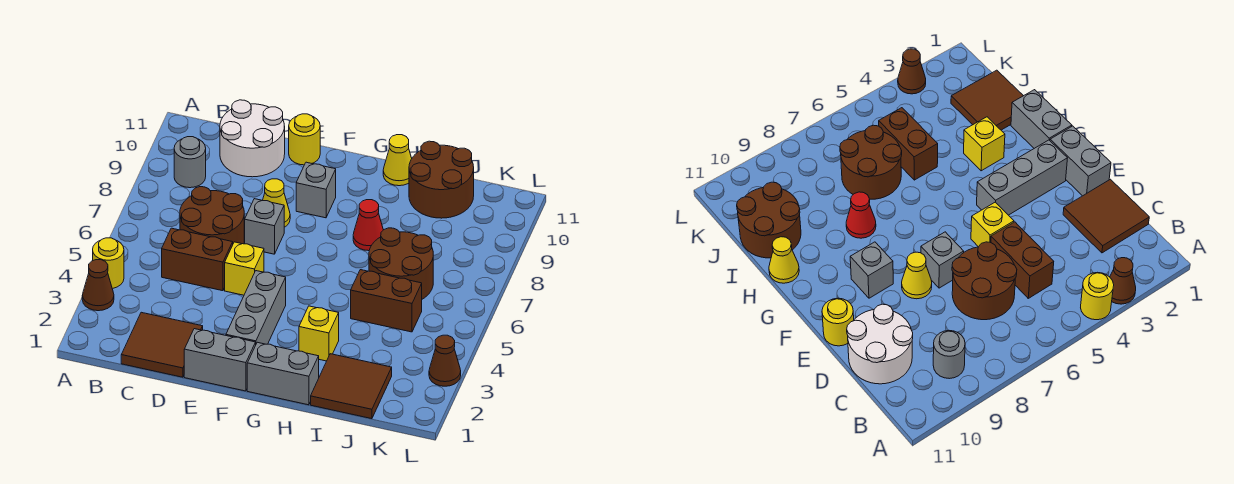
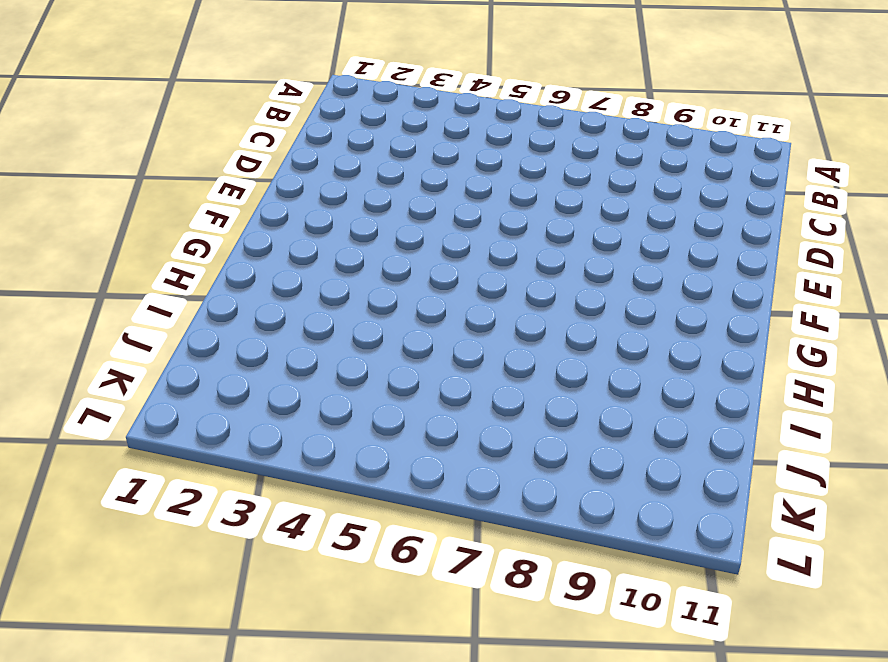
none -> brown 1x1 cone [82,260,114,311]
none -> yellow 1x1 round brick [93,238,124,289]
none -> grey 1x1 round brick [174,137,206,188]

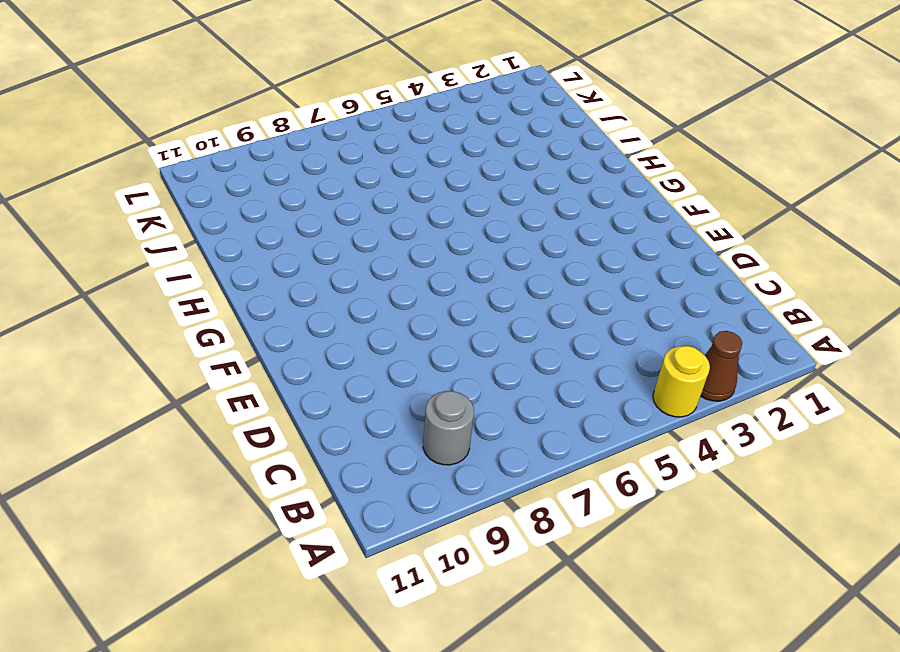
none -> brown 2x2 tile [121,312,203,377]
none -> brown 1x2 brick [162,228,233,291]
none -> brown 2x2 round brick [180,187,244,244]

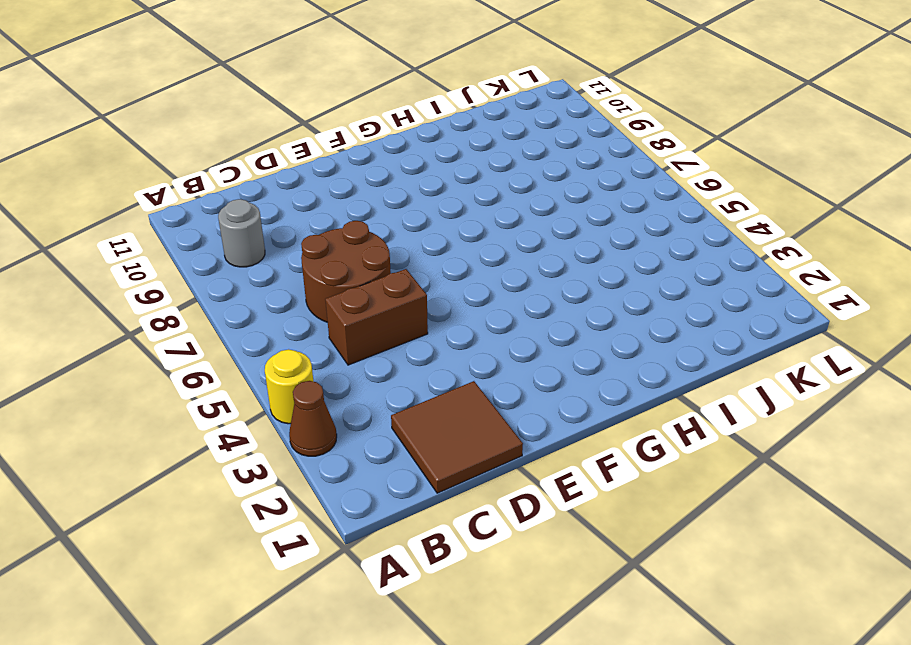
none -> white 2x2 round brick [220,100,285,177]
none -> grey 1x2 brick [184,329,256,391]
none -> yellow 1x1 brick [225,242,264,295]

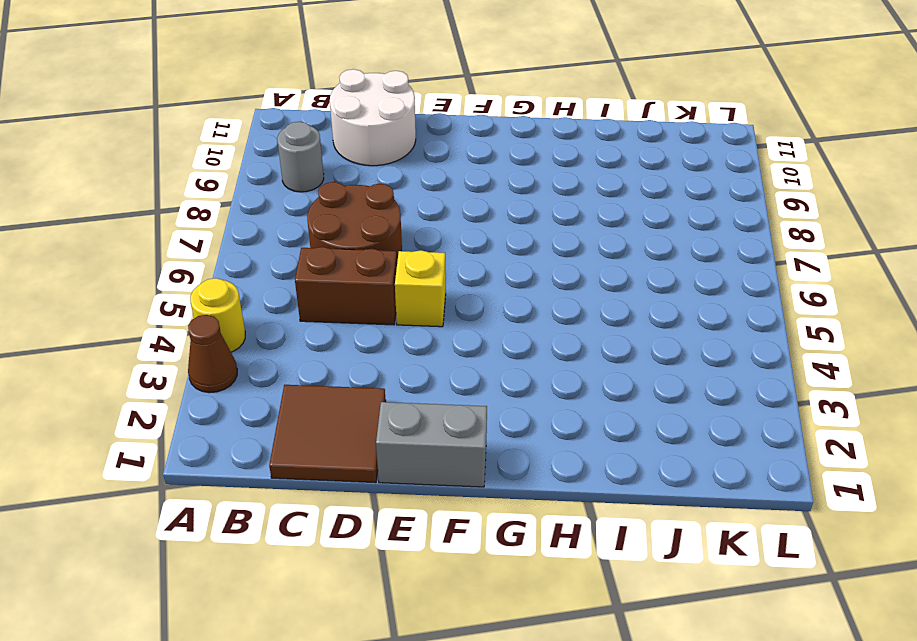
none -> grey 1x1 brick [245,199,284,254]
none -> yellow 1x1 cone [263,179,290,227]
none -> yellow 1x1 round brick [289,114,320,165]

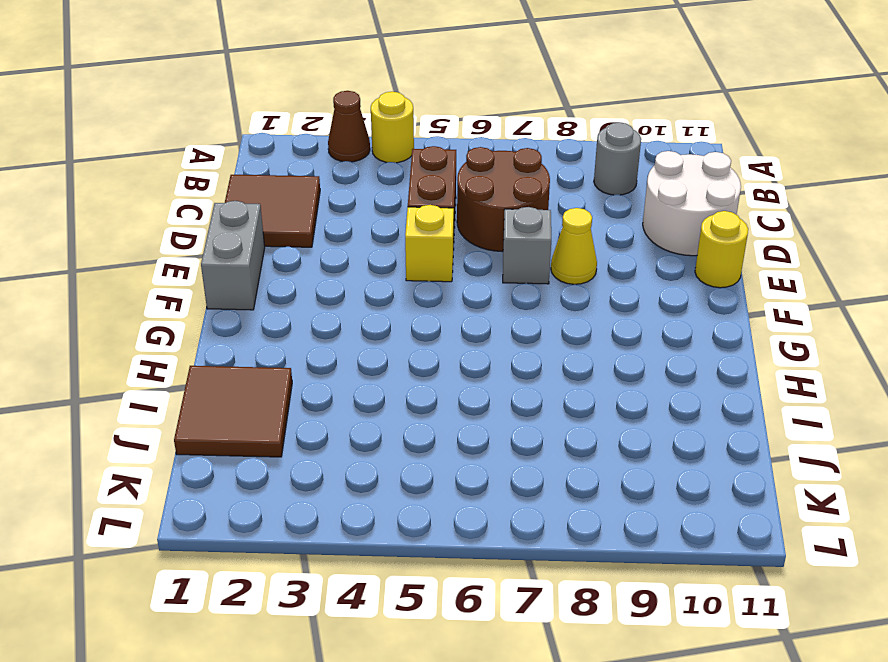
none -> grey 1x3 brick [226,271,286,344]
none -> grey 1x1 brick [296,162,336,218]
none -> grey 1x2 brick [247,342,319,405]

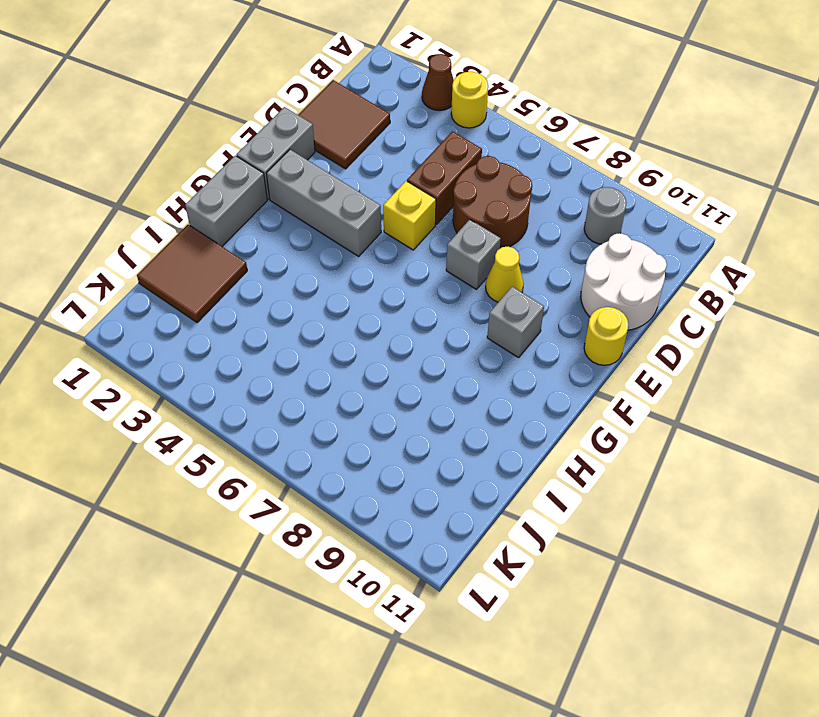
none -> yellow 1x1 brick [299,306,339,361]
none -> red 1x1 cone [353,200,383,251]
none -> yellow 1x1 cone [383,135,412,186]

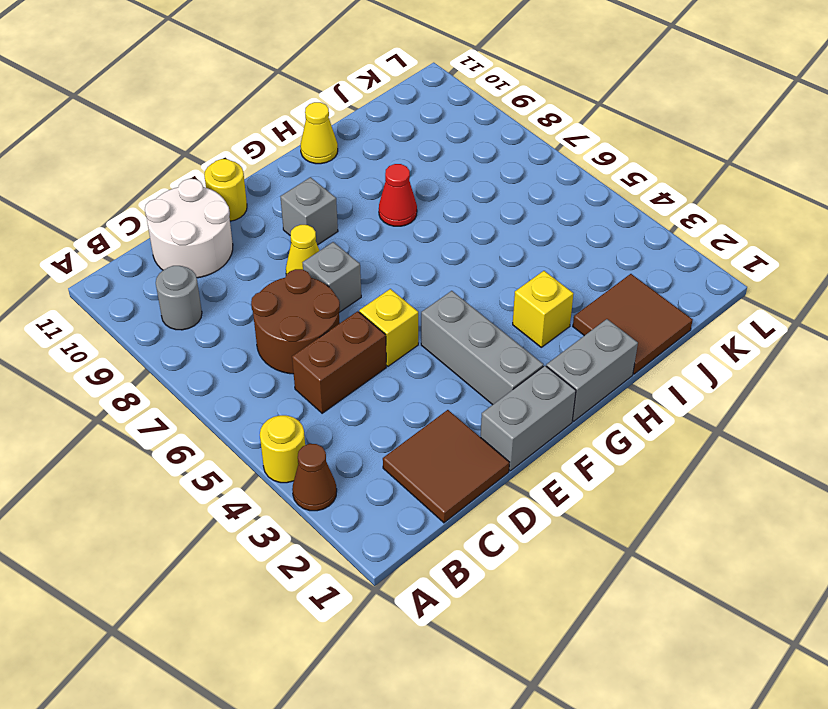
none -> brown 1x2 brick [351,270,422,332]
none -> brown 2x2 round brick [369,228,433,299]
none -> brown 2x2 round brick [409,141,474,218]

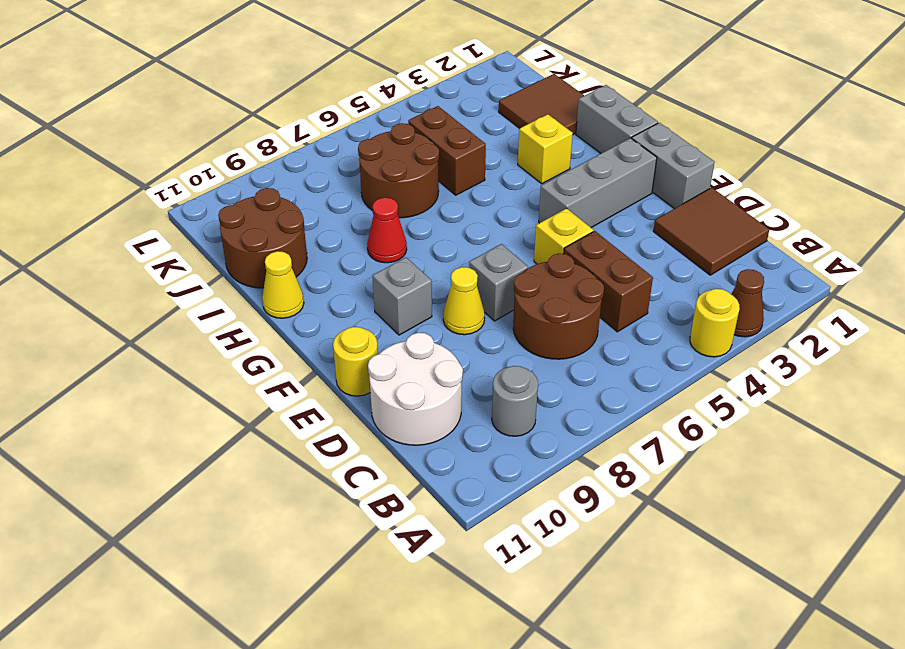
none -> brown 1x1 cone [429,335,461,386]

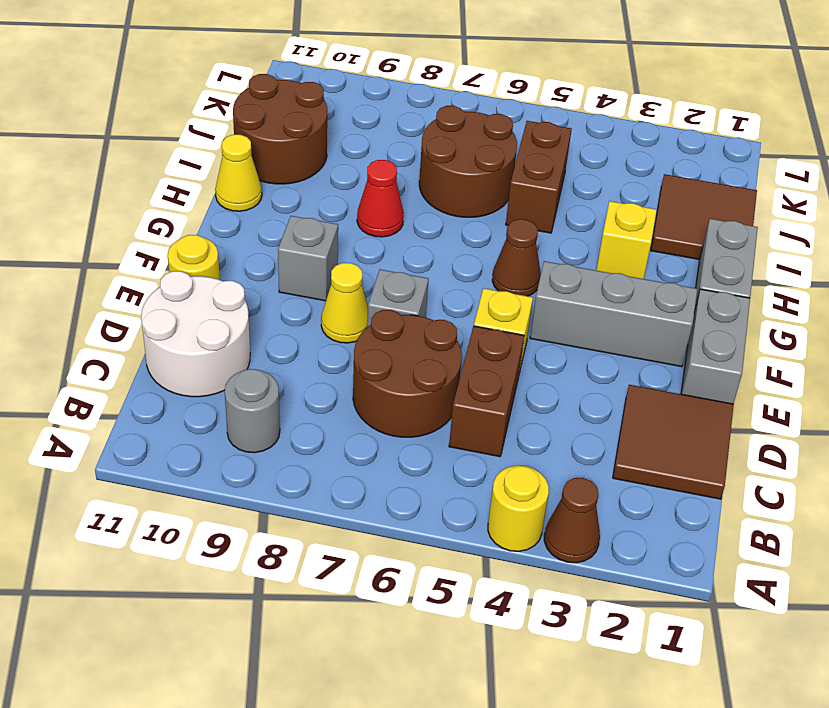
brown 1x1 cone [492,219,541,296] -> brown 1x1 cone moved to [429,335,461,386]

